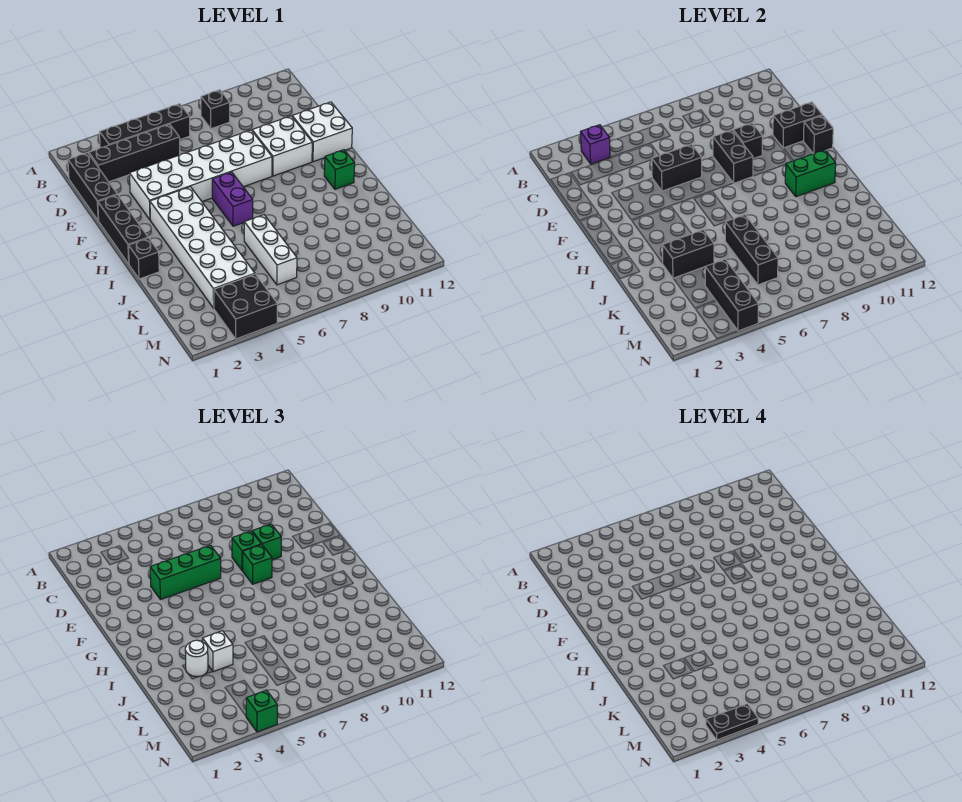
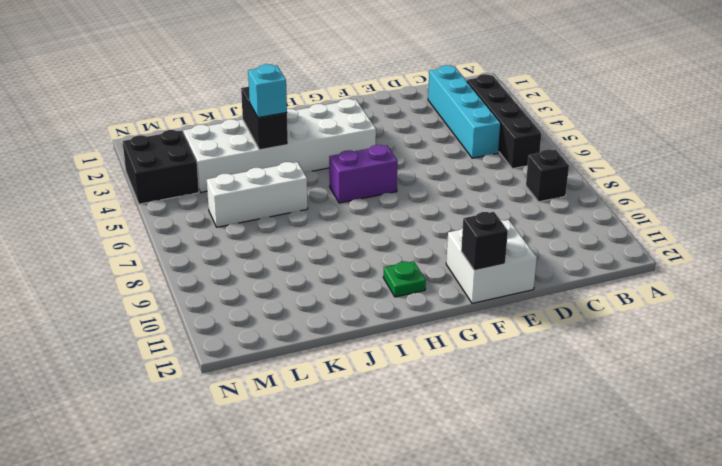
cyan 1x4 brick [428,65,501,158] -> black 1x4 brick [89,124,180,182]
green 1x1 plate [383,261,426,297] -> green 1x1 brick [324,150,355,189]
cyan 1x1 brick [248,64,287,118] -> white 1x1 brick [203,631,233,672]
none -> black 1x3 brick [68,153,117,221]
none -> white 2x6 brick [129,130,272,220]
none -> white 2x2 brick [252,116,312,176]
none -> black 1x3 brick [98,195,148,264]

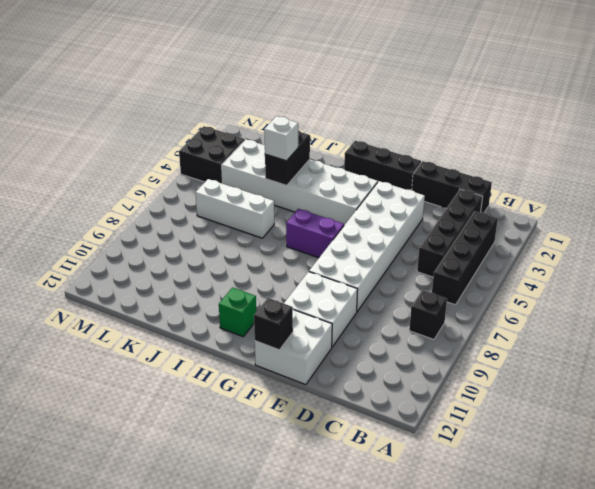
none -> black 1x1 brick [129,238,159,279]
none -> purple 1x1 brick [581,125,610,164]
none -> black 1x2 brick [652,144,702,191]
none -> black 1x2 brick [713,130,753,183]

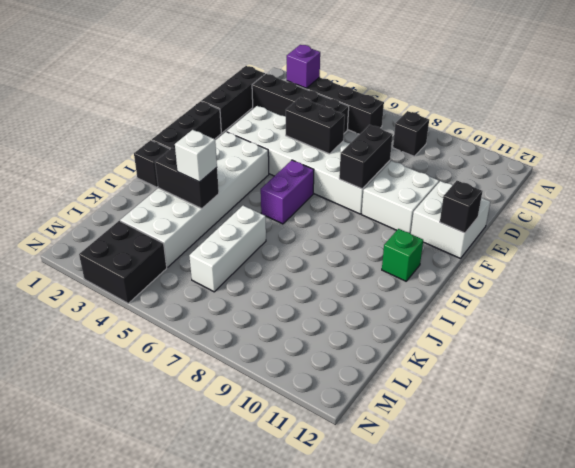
none -> black 1x1 brick [733,123,762,159]
none -> black 1x2 brick [773,102,822,148]
none -> green 1x2 brick [785,150,836,197]
none -> black 1x3 brick [725,215,778,285]

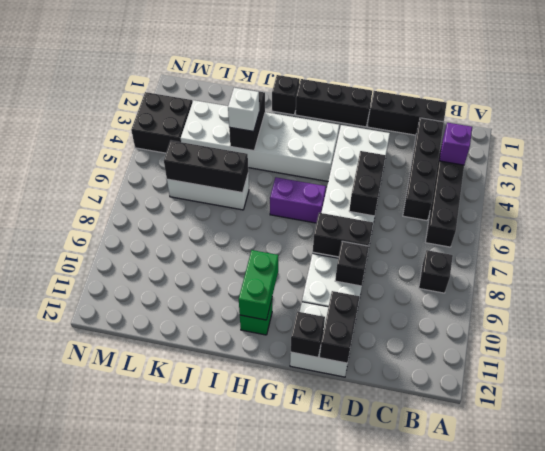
none -> black 1x3 brick [705,259,758,331]
none -> green 1x3 brick [150,545,221,600]
none -> green 1x1 brick [232,531,261,570]
none -> green 1x1 brick [252,524,281,560]

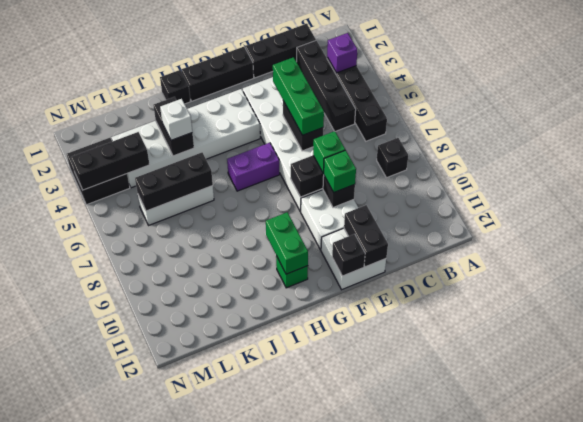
none -> green 1x1 brick [242,545,272,584]
none -> white 1x1 round brick [185,640,208,677]
none -> green 1x1 brick [246,690,277,732]
none -> black 1x2 plate [706,704,758,740]

